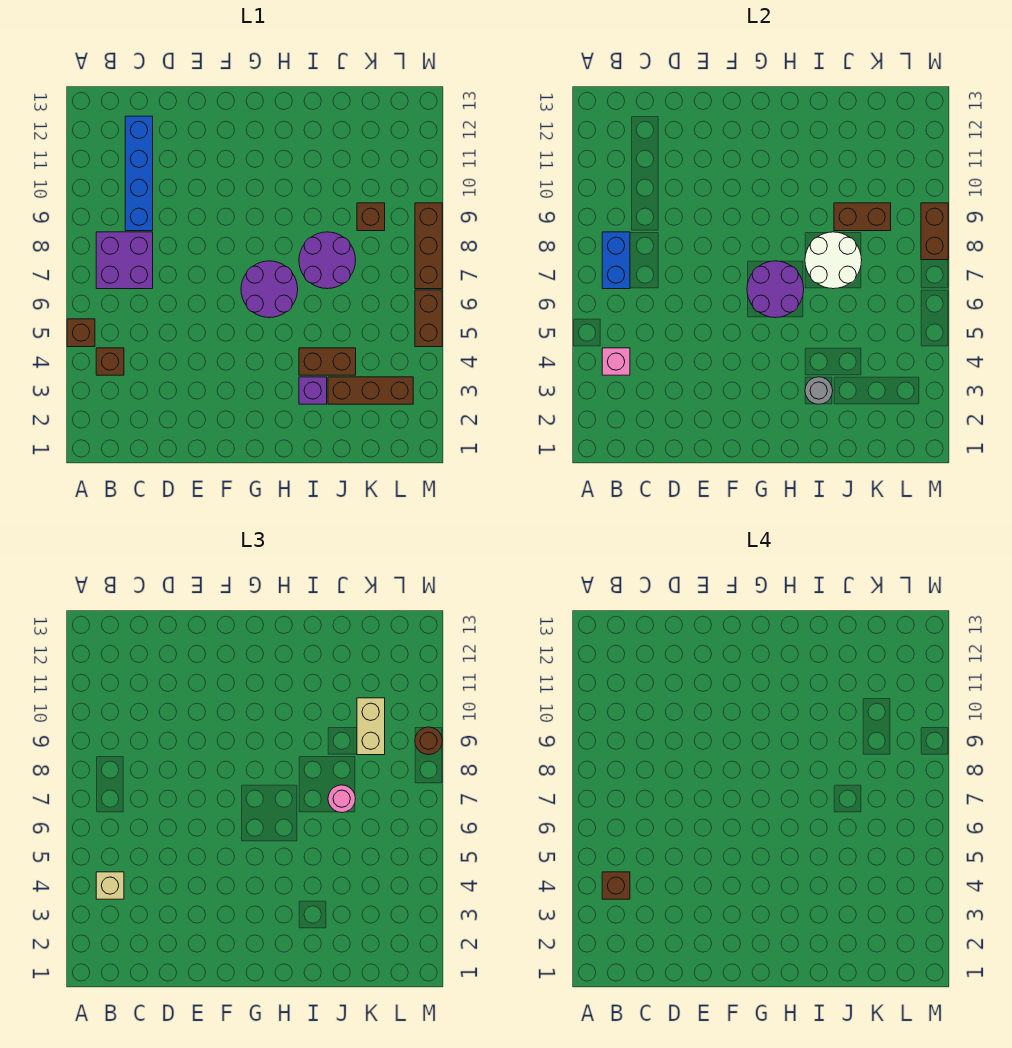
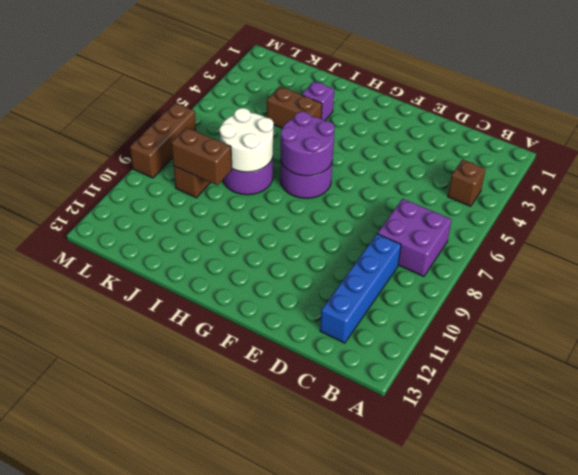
none -> brown 1x1 brick [67,319,95,347]
none -> brown 1x3 brick [328,377,413,404]
none -> brown 1x2 brick [415,290,442,347]

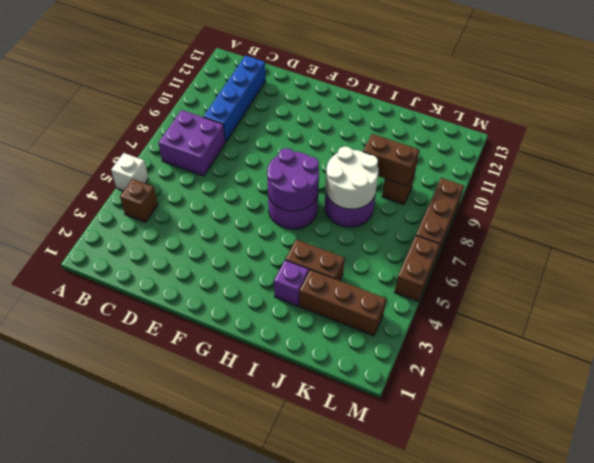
white 1x1 brick [111,153,148,191] -> brown 1x1 brick [67,319,95,347]
none -> pink 1x1 brick [602,348,630,375]
none -> blue 1x2 brick [602,232,630,289]
none -> grey 1x1 round brick [805,377,833,404]

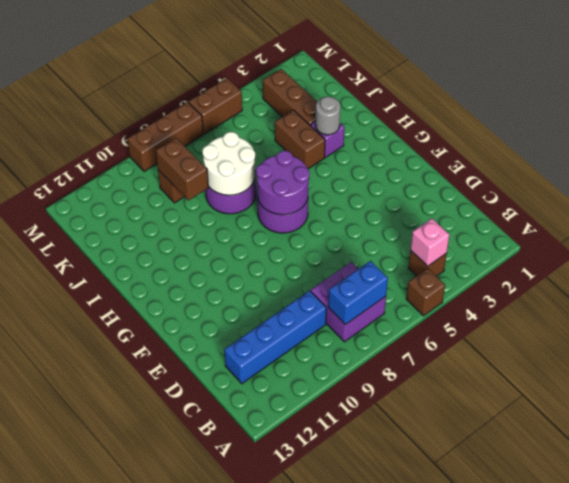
none -> brown 1x2 brick [921,203,948,260]
none -> tan 1x1 brick [96,872,124,899]
none -> pink 1x1 round brick [328,785,356,813]

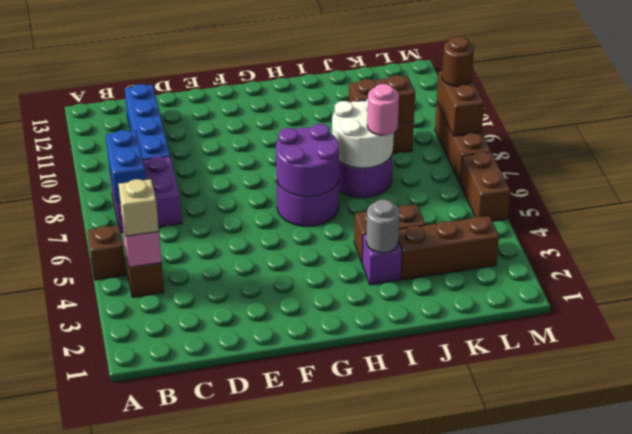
none -> tan 1x2 brick [357,698,385,755]
none -> brown 1x1 brick [602,872,630,899]

